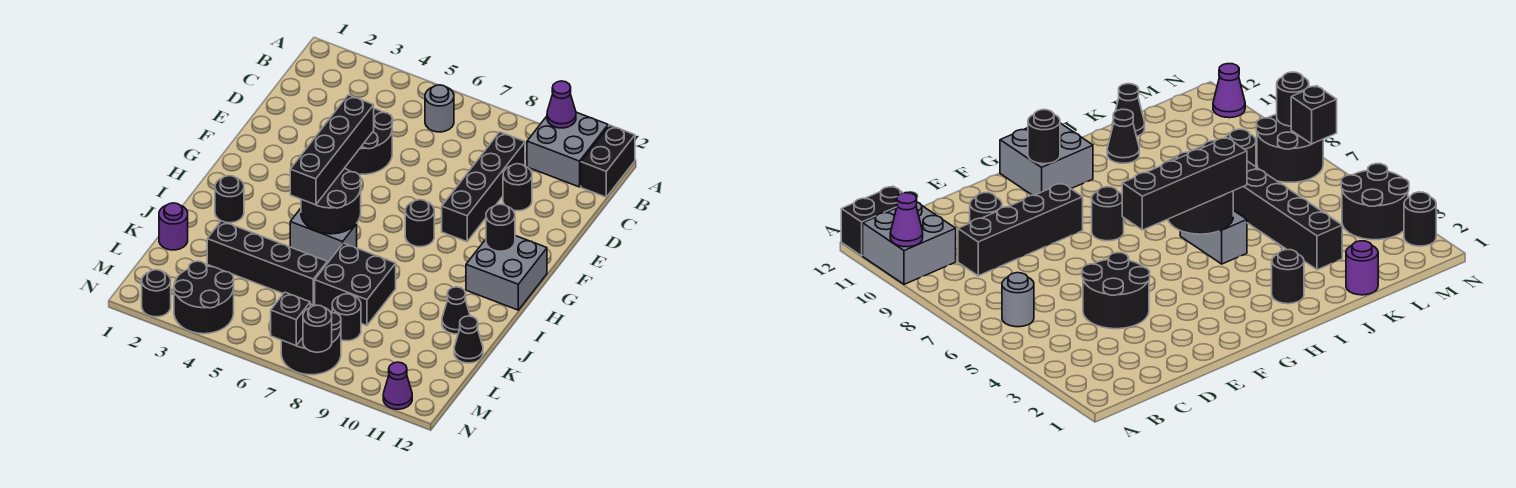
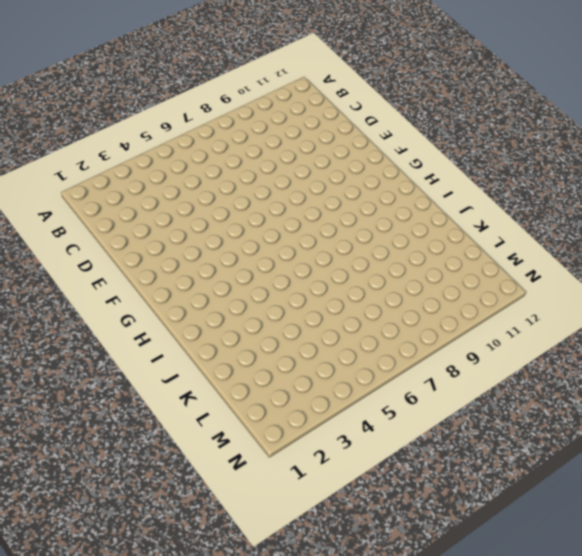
none -> grey 2x2 brick [527,112,608,187]
none -> black 1x2 brick [581,125,635,197]
none -> grey 1x1 round brick [425,85,454,132]

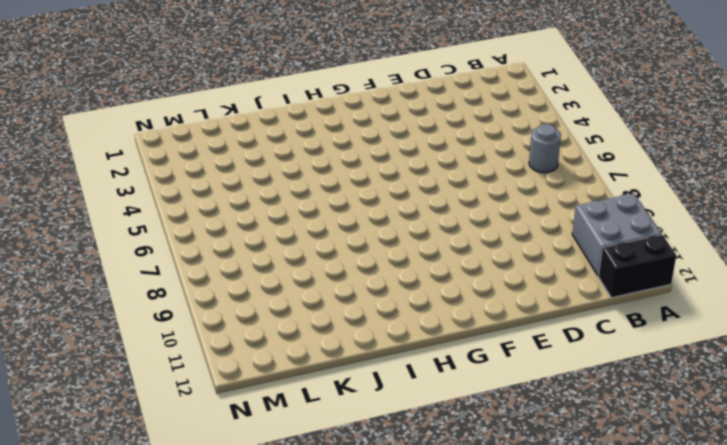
none -> black 1x4 brick [442,132,525,242]
none -> black 2x2 round brick [345,109,393,174]
none -> black 1x1 round brick [503,164,532,211]

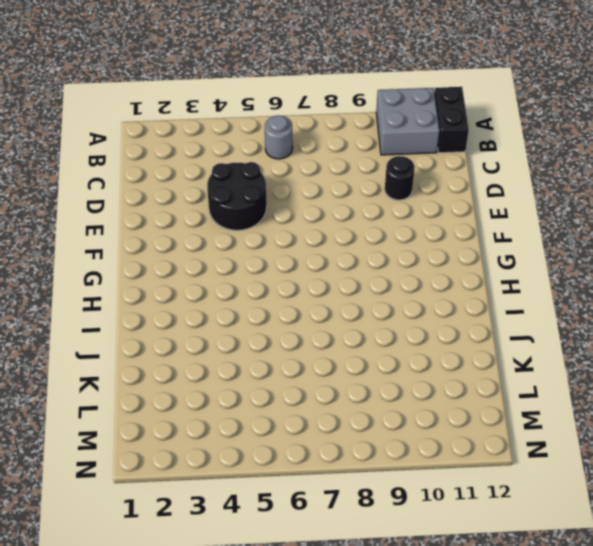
none -> black 1x4 brick [442,132,525,242]
none -> black 1x1 round brick [405,200,434,247]
none -> grey 2x2 brick [466,236,547,310]

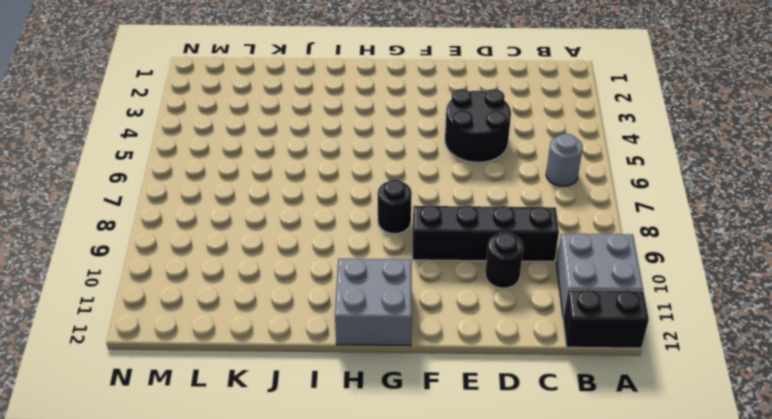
none -> black 1x1 round brick [215,176,244,223]
none -> grey 1x2 brick [290,208,357,262]
none -> black 2x2 brick [315,243,396,325]

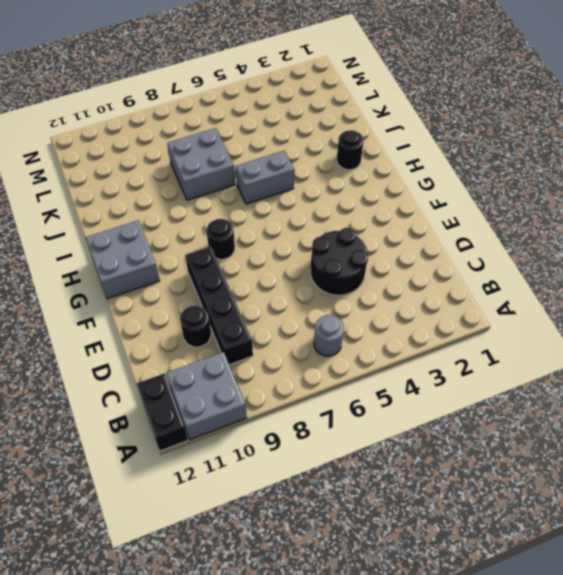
grey 2x2 brick [167,128,235,200] -> black 2x2 brick [315,243,396,325]
none -> black 1x1 cone [442,287,470,334]
none -> purple 1x1 round brick [159,203,188,250]
none -> black 1x4 brick [207,221,327,305]

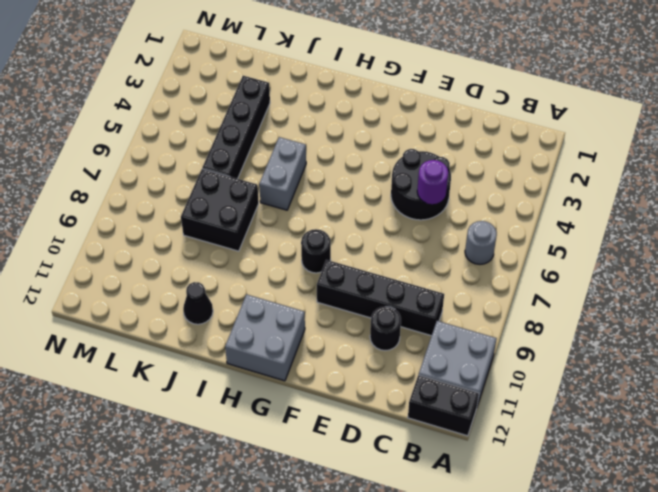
purple 1x1 round brick [417,160,448,204] -> purple 1x1 round brick moved to [159,203,188,250]
none -> black 1x1 round brick [215,176,244,223]
none -> black 1x1 cone [454,316,483,363]
none -> black 1x1 round brick [332,294,361,341]

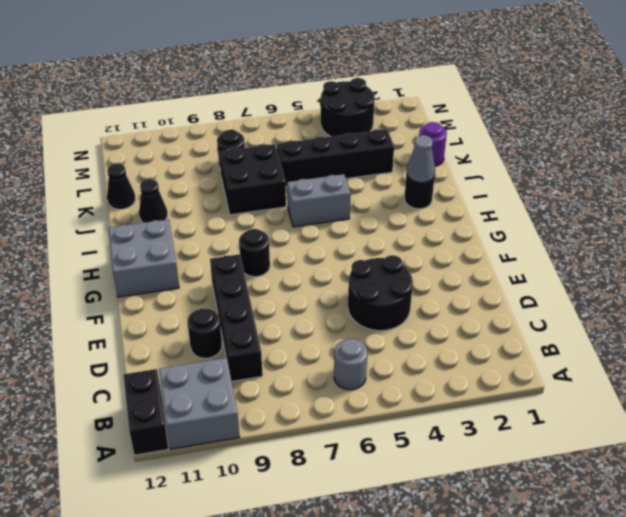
grey 1x1 cone [407,135,435,183] -> none
none -> black 2x2 round brick [281,304,341,375]
none -> black 1x1 round brick [142,270,171,317]
none -> purple 1x1 cone [383,362,412,409]

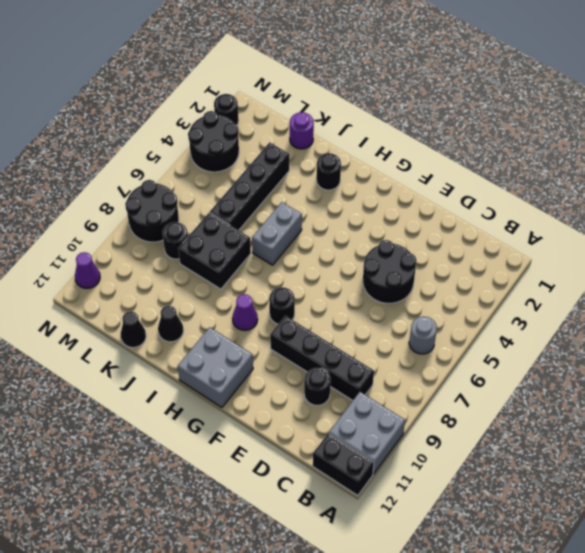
purple 1x1 cone [232,294,258,330] -> purple 1x1 cone moved to [547,81,576,128]
none -> black 1x1 round brick [486,204,515,251]
none -> black 2x2 round brick [301,168,361,234]
none -> black 1x1 brick [271,292,310,346]

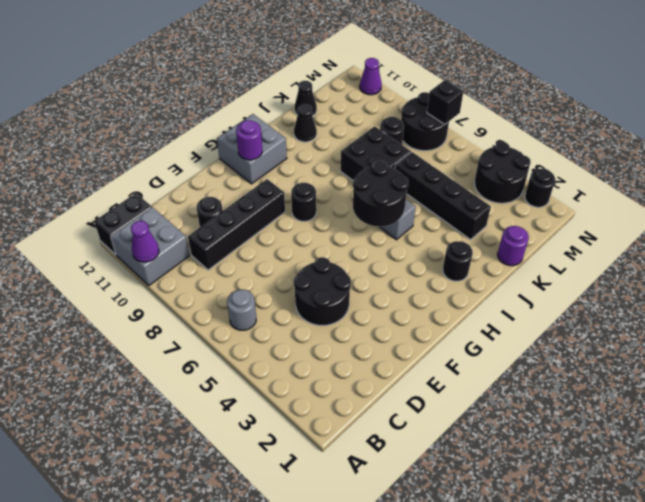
purple 1x1 round brick [236,120,262,160] -> black 1x1 round brick [486,204,515,251]
none -> black 1x1 round brick [303,305,332,352]
none -> black 1x4 brick [290,95,374,205]

